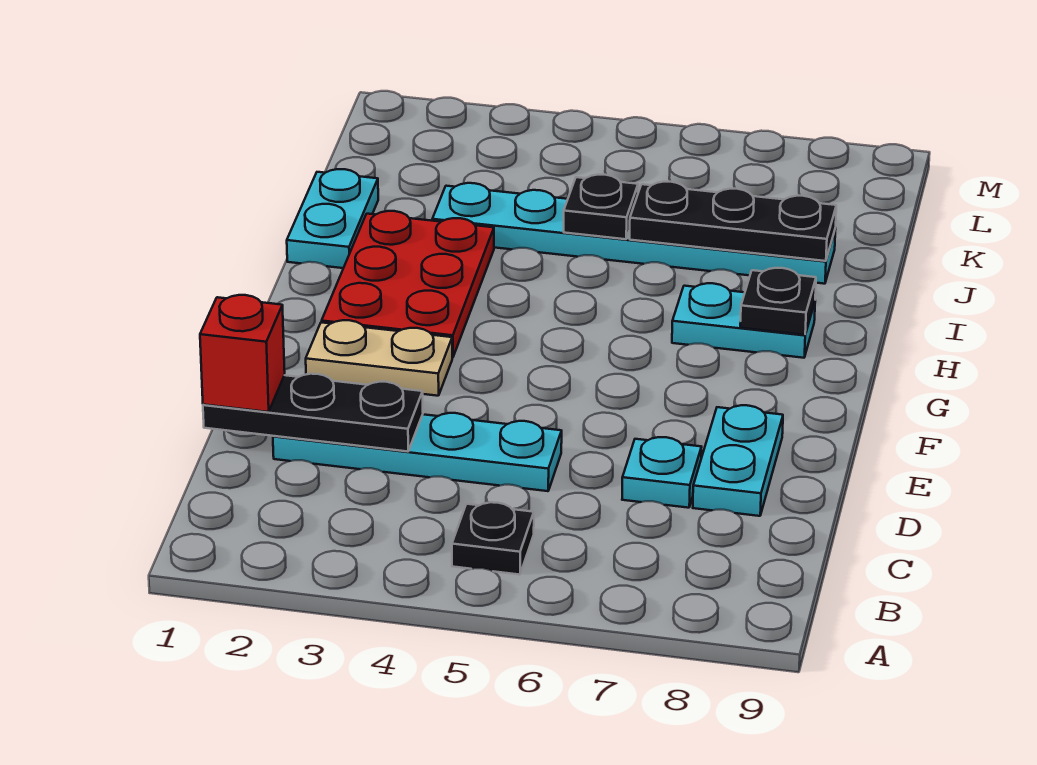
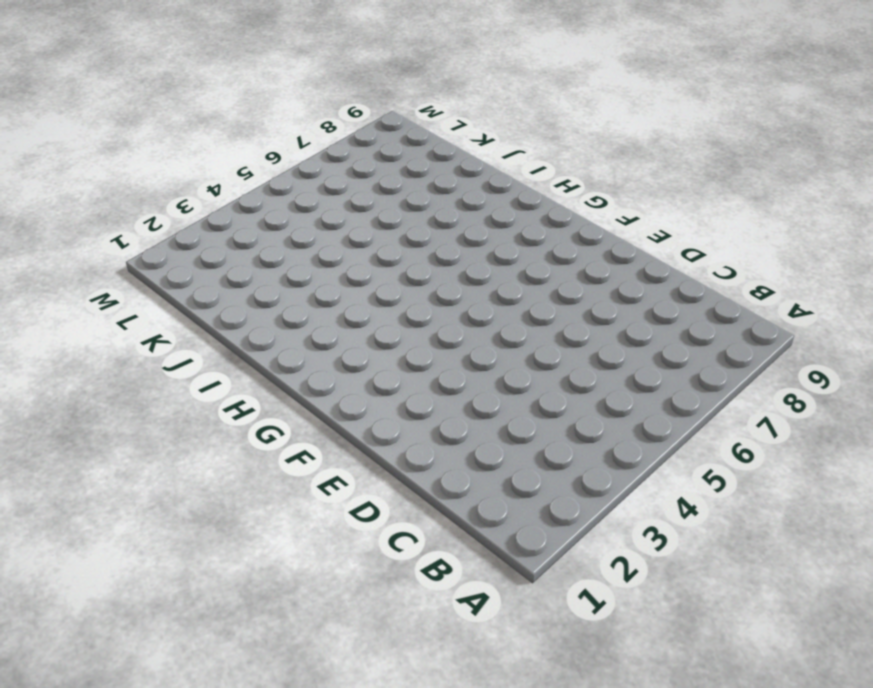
none -> black 1x1 plate [452,502,534,575]
none -> cyan 1x4 plate [273,413,562,491]
none -> cyan 1x1 plate [622,437,701,508]

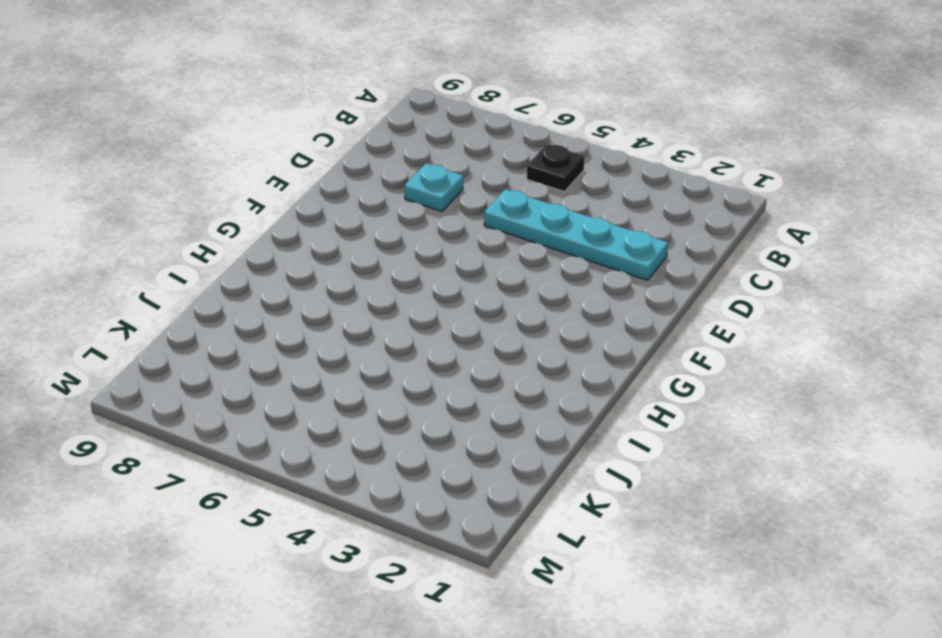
none -> cyan 1x2 plate [693,405,783,516]
none -> tan 1x2 plate [306,320,452,396]
none -> red 2x3 plate [322,211,494,358]

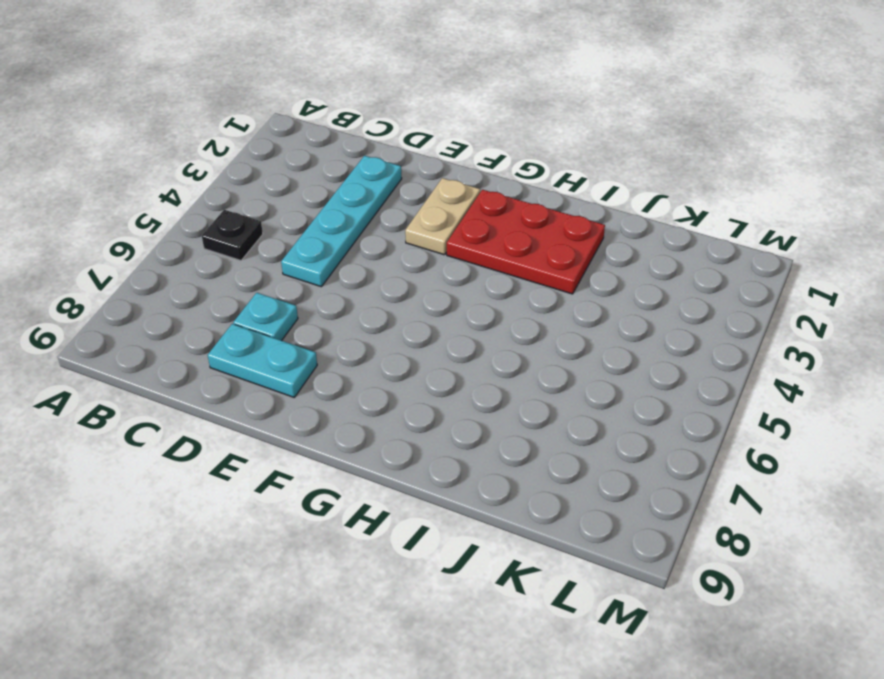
none -> cyan 1x2 plate [672,283,815,358]
none -> cyan 1x2 plate [287,169,378,268]
none -> cyan 1x6 plate [432,183,836,284]

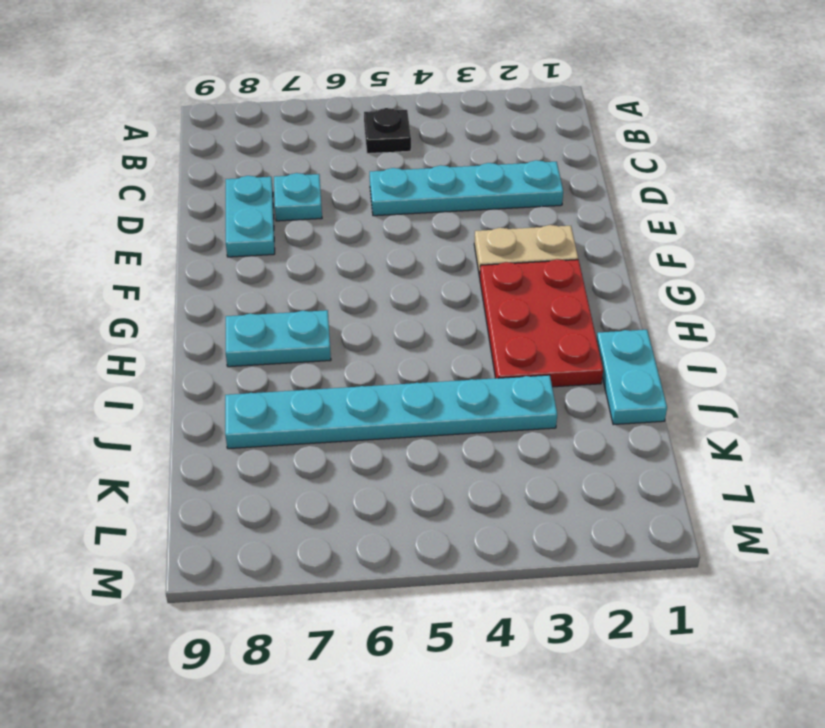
none -> black 1x3 plate [203,374,423,452]
none -> black 1x1 plate [740,268,816,335]
none -> black 1x1 plate [564,175,638,239]

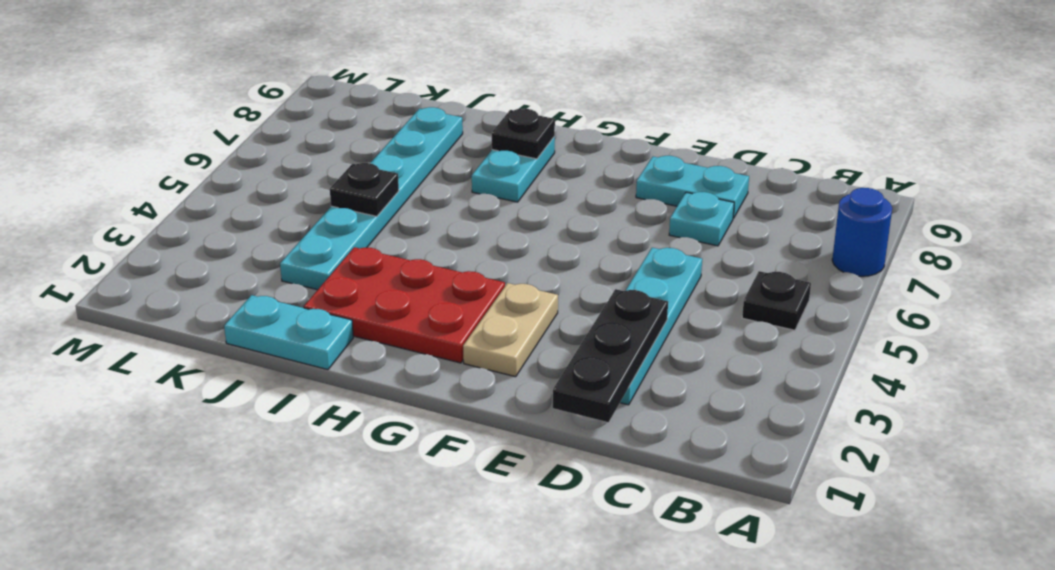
blue 1x1 round brick [832,188,892,276] -> none
none -> black 1x3 plate [630,182,836,261]
none -> red 1x1 brick [200,295,285,412]

